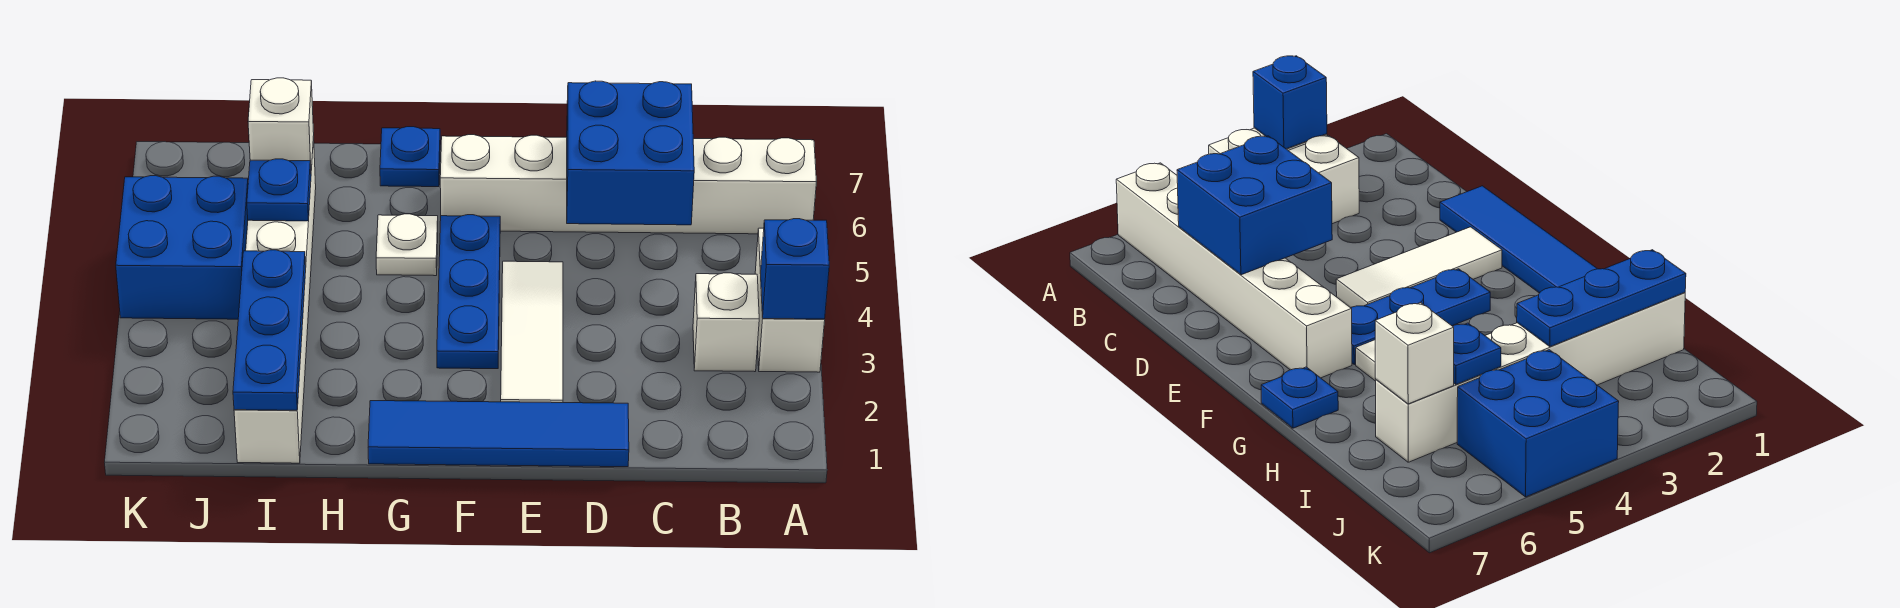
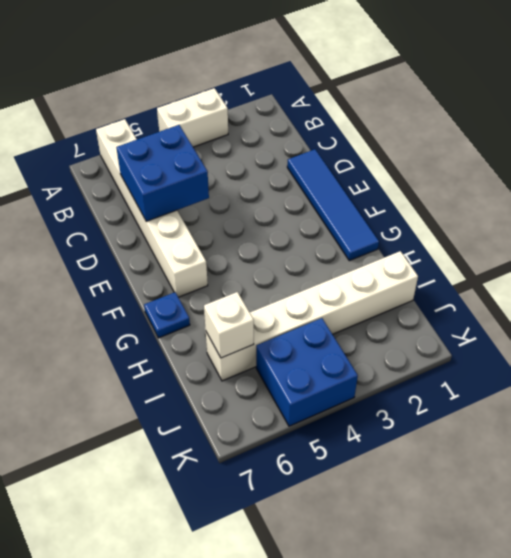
none -> white 1x1 brick [693,273,759,372]
none -> white 1x3 tile [501,261,563,403]
none -> blue 1x3 plate [437,215,500,369]

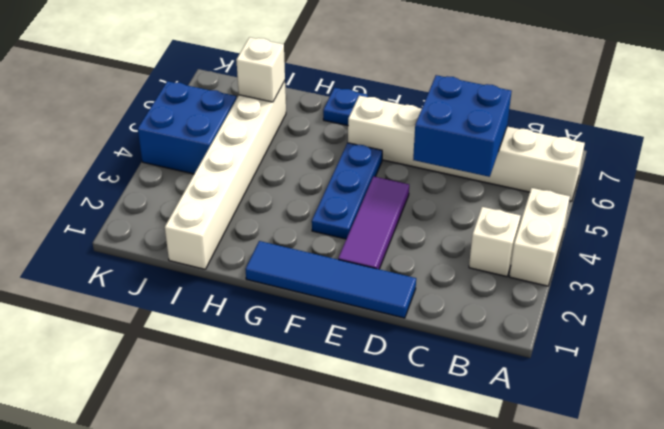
purple 1x3 tile [338,176,409,269] -> white 1x3 tile [501,261,563,403]
none -> white 1x1 plate [376,214,438,276]
none -> blue 1x1 brick [761,219,829,319]
none -> blue 1x3 plate [233,250,306,410]

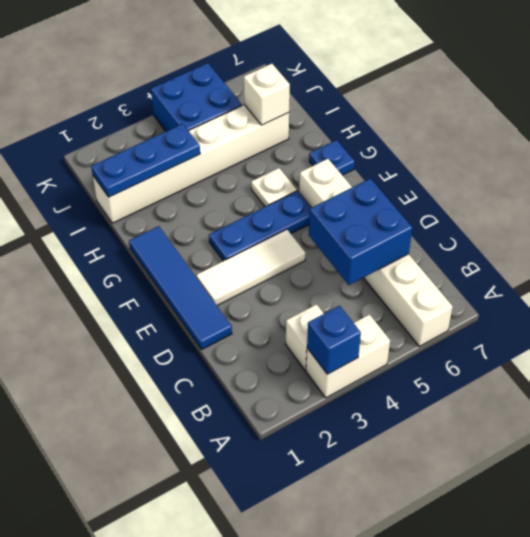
none -> blue 1x1 plate [247,159,311,221]

